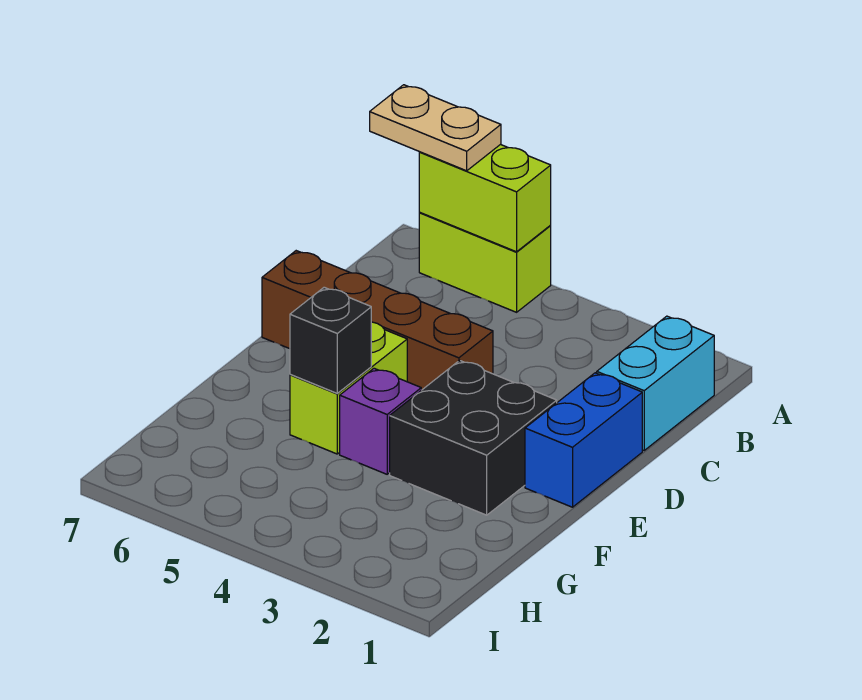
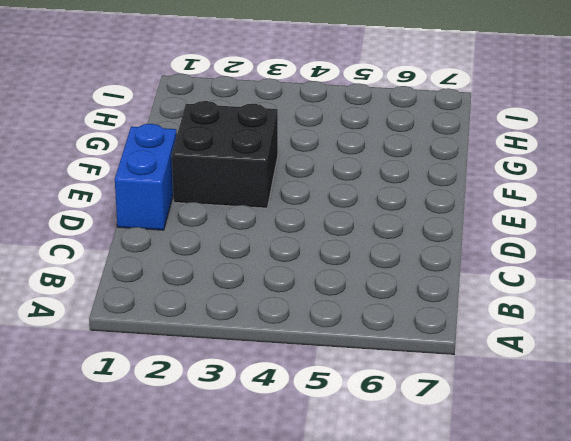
none -> lime 1x2 brick [419,213,551,312]
none -> cyan 1x2 brick [597,316,714,450]

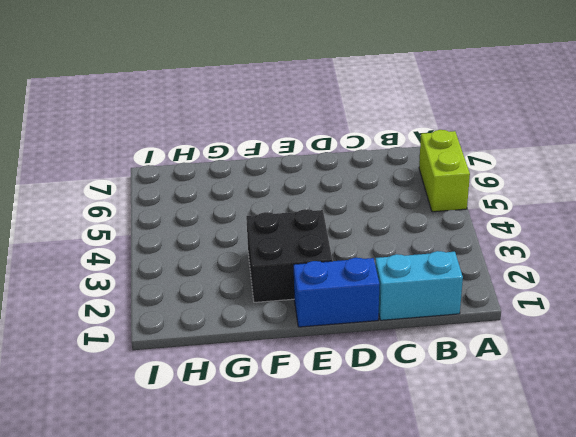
none -> brown 1x4 brick [262,251,493,390]
none -> lime 1x2 brick [290,322,407,454]

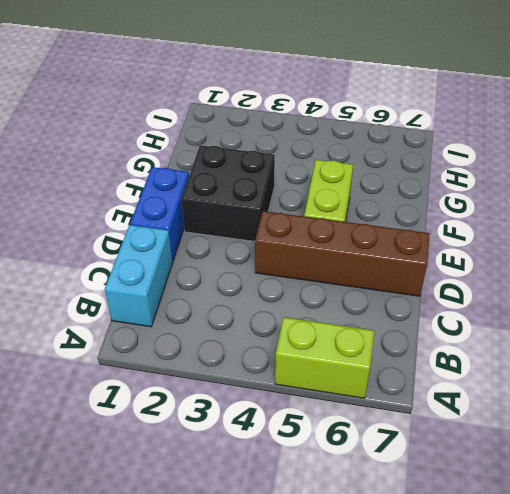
none -> purple 1x1 brick [340,368,421,474]
none -> lime 1x2 brick [419,144,551,252]

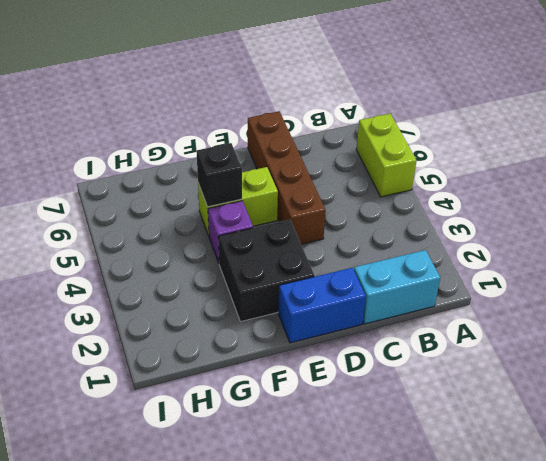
none -> lime 1x2 brick [419,144,551,252]
none -> tan 1x2 plate [370,85,501,171]

